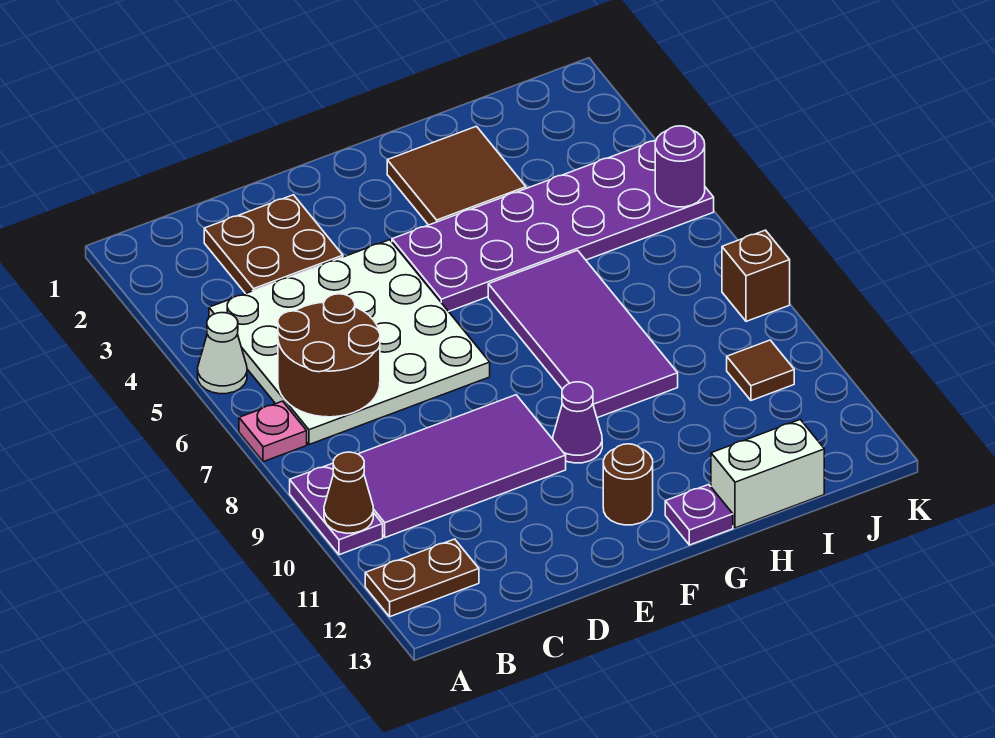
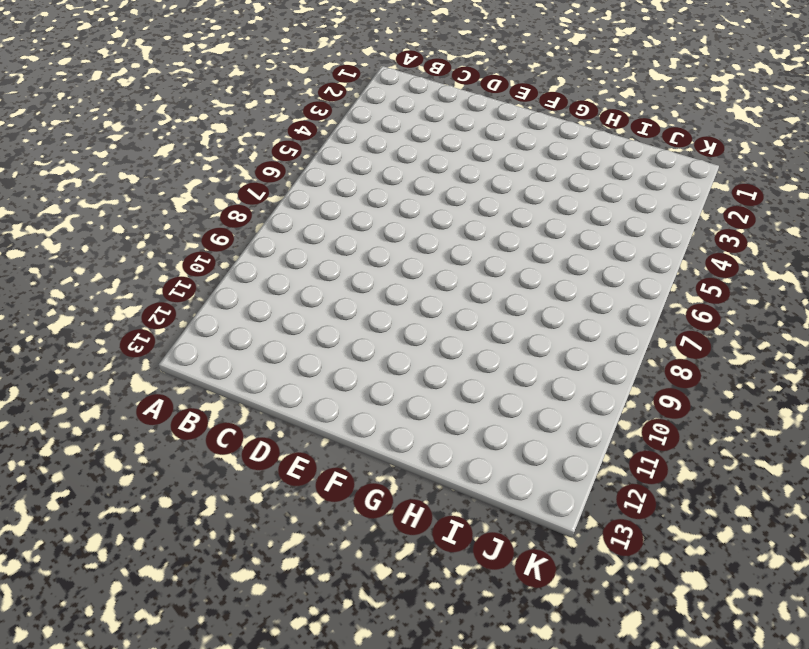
none -> white 1x1 cone [198,313,247,394]
none -> pink 1x1 plate [239,401,307,462]
none -> purple 1x2 plate [290,463,383,555]

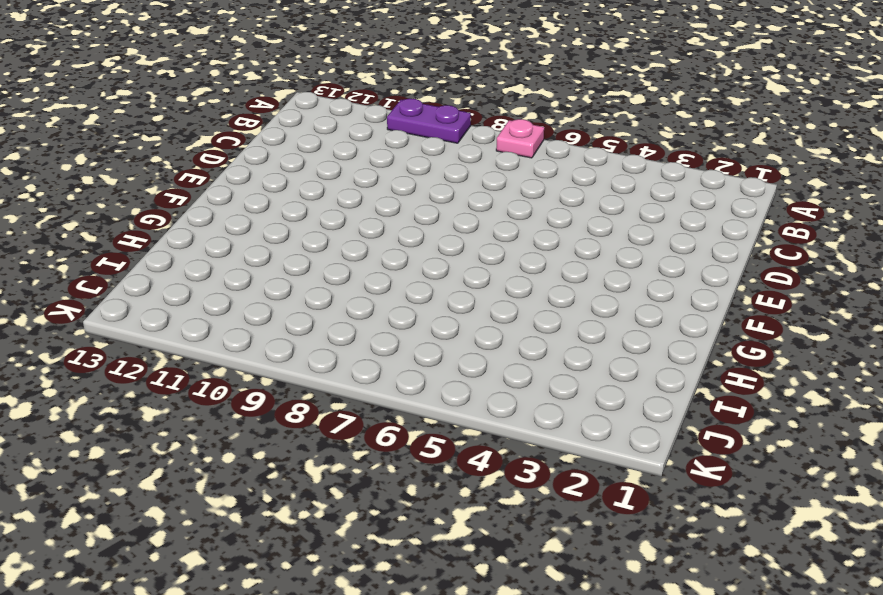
none -> white 1x1 cone [198,313,247,394]
none -> brown 1x2 plate [365,539,479,617]
none -> white 4x4 plate [209,240,490,445]

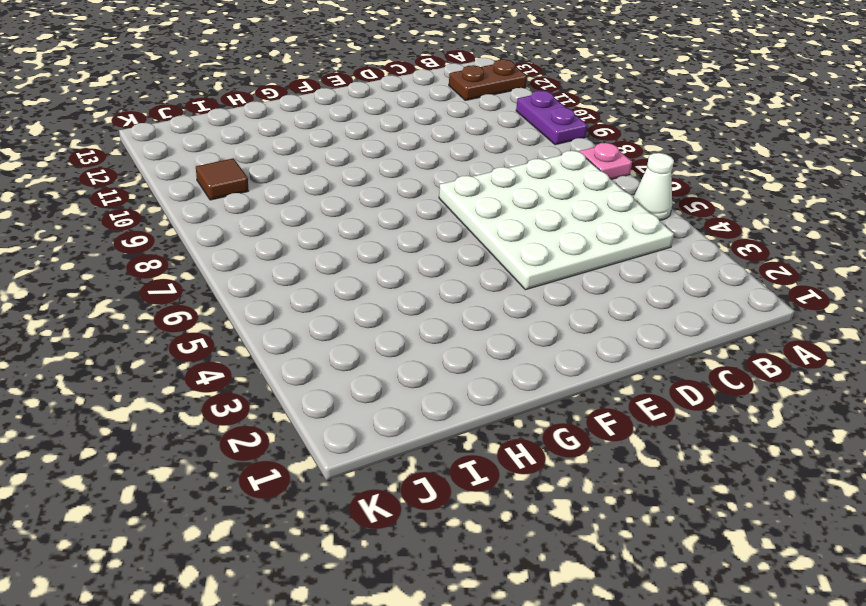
none -> purple 2x4 tile [358,395,566,537]
none -> brown 2x2 plate [204,195,343,294]
none -> purple 2x6 plate [392,140,714,311]

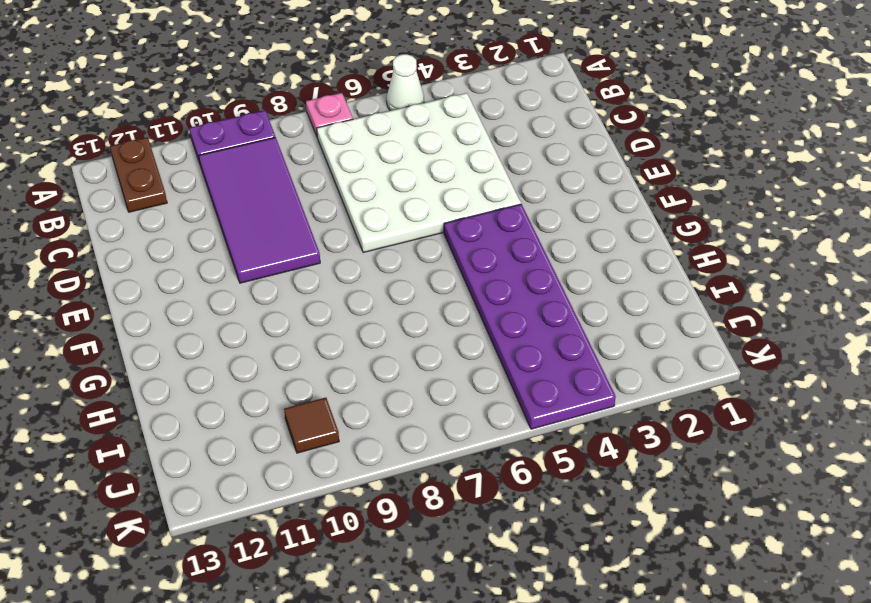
none -> brown 2x2 plate [204,195,343,294]
none -> purple 1x1 cone [553,382,602,463]
none -> brown 1x1 round brick [603,444,653,525]

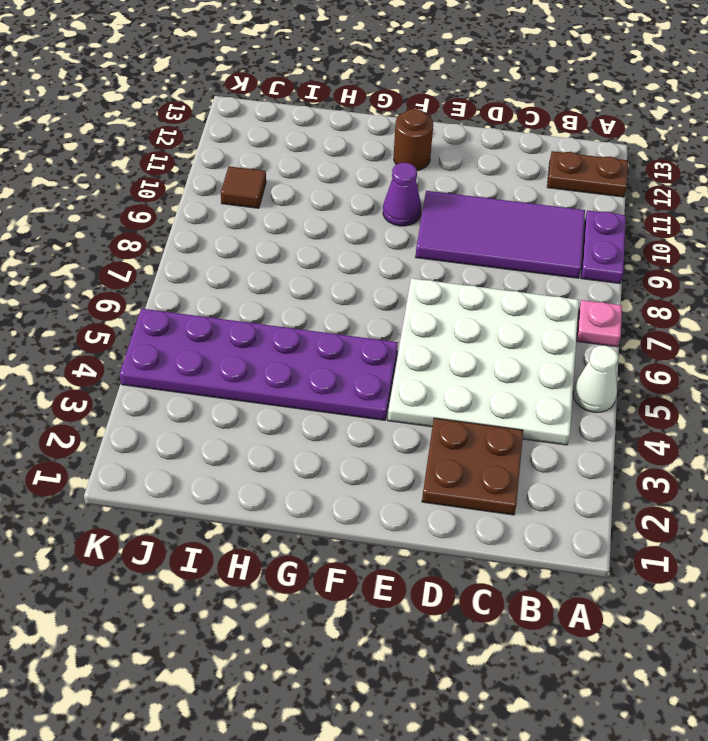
none -> brown 2x2 tile [387,126,526,225]
none -> purple 2x4 tile [488,250,678,418]
none -> purple 1x1 plate [665,485,733,545]

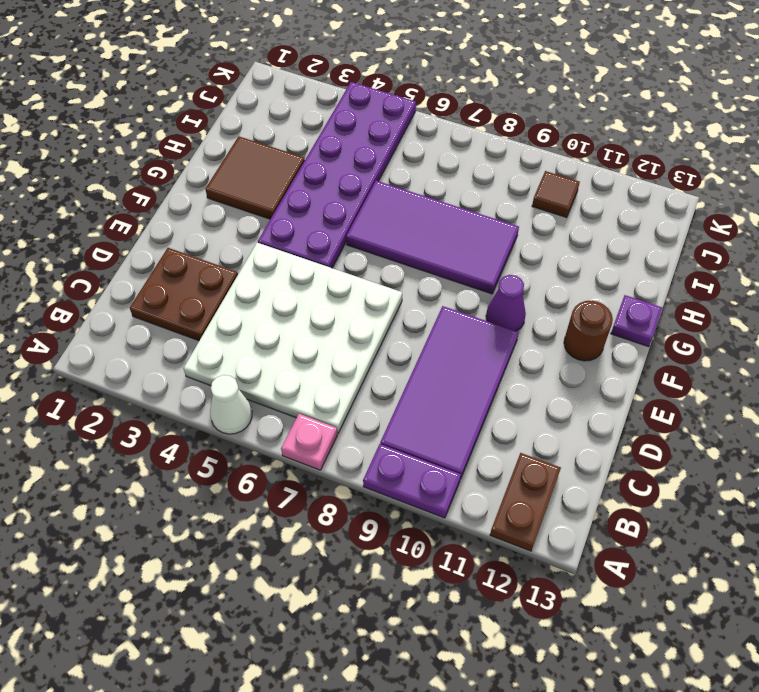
none -> white 1x2 brick [711,420,824,528]
none -> brown 1x1 brick [722,230,790,321]
none -> brown 1x1 cone [324,452,373,533]

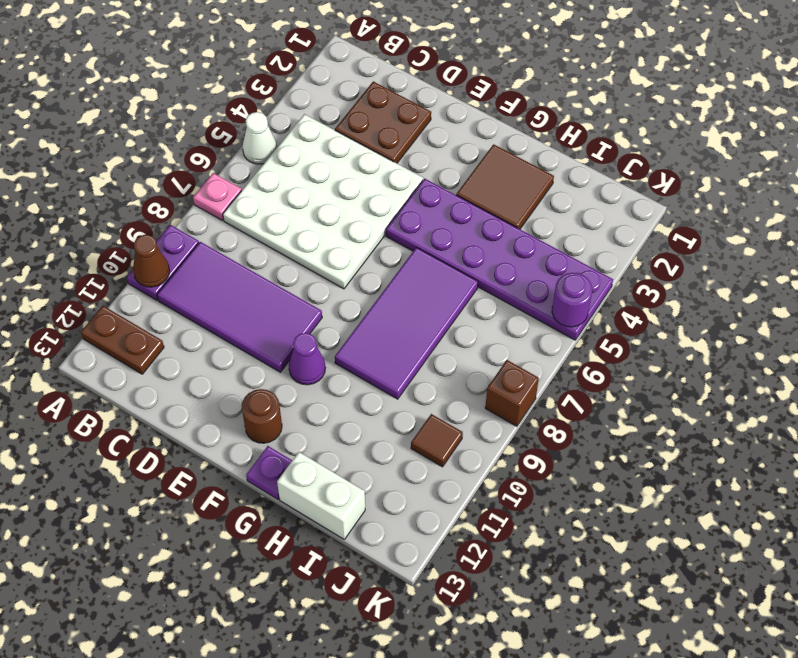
none -> brown 2x2 round brick [278,294,380,417]

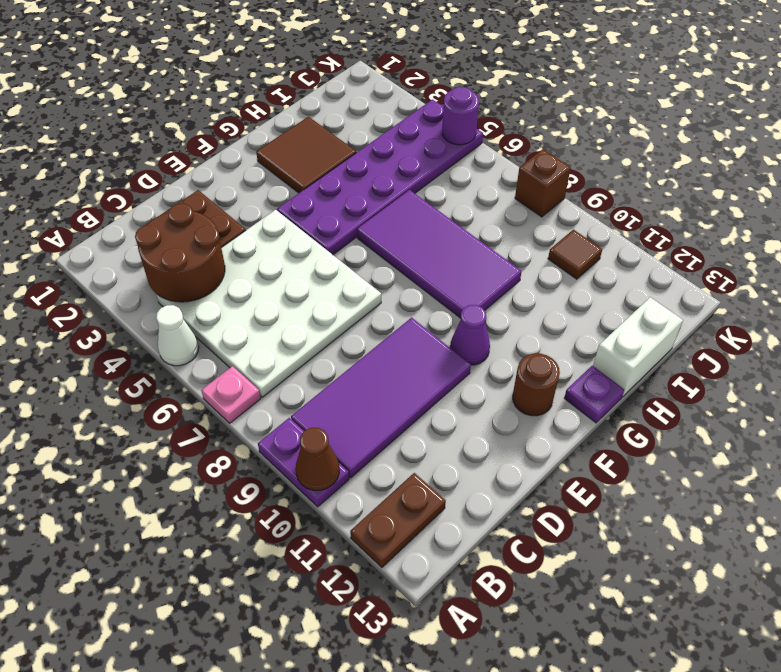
brown 2x2 round brick [135,204,225,302] -> brown 2x2 round brick moved to [278,294,380,417]

